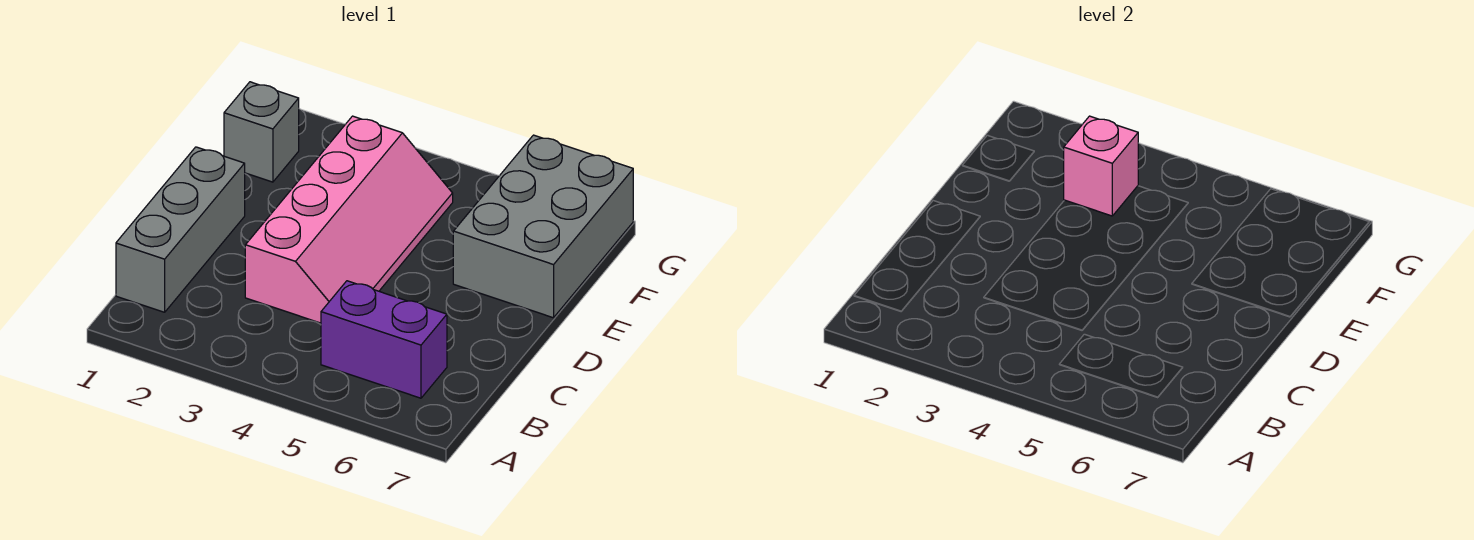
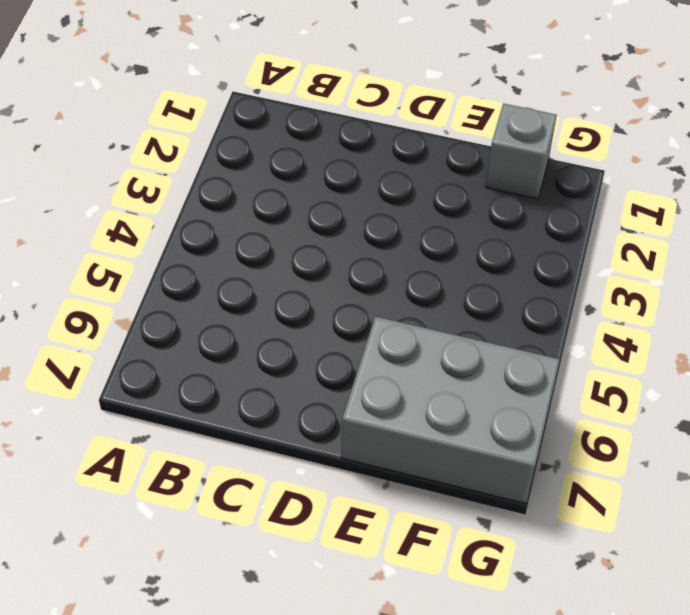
none -> grey 1x3 brick [116,147,245,312]
none -> purple 1x2 brick [321,281,447,398]

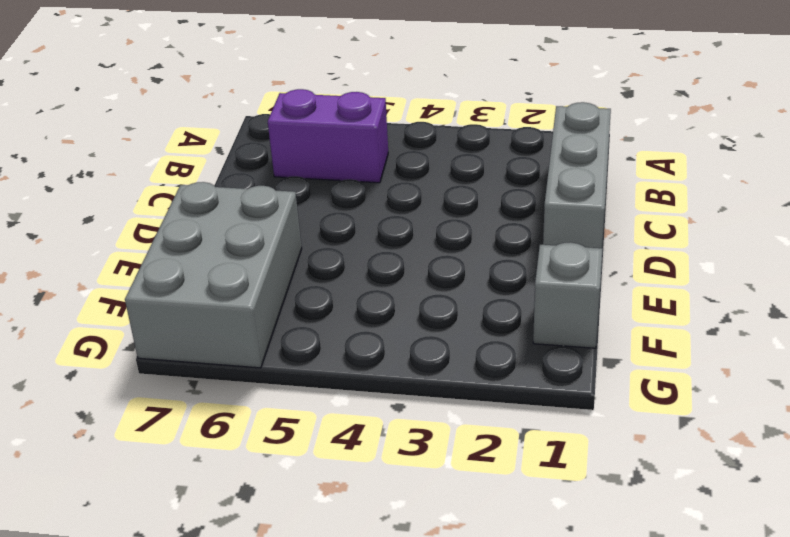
none -> pink 2x4 slope [245,116,453,323]
none -> pink 1x1 brick [1064,116,1138,216]

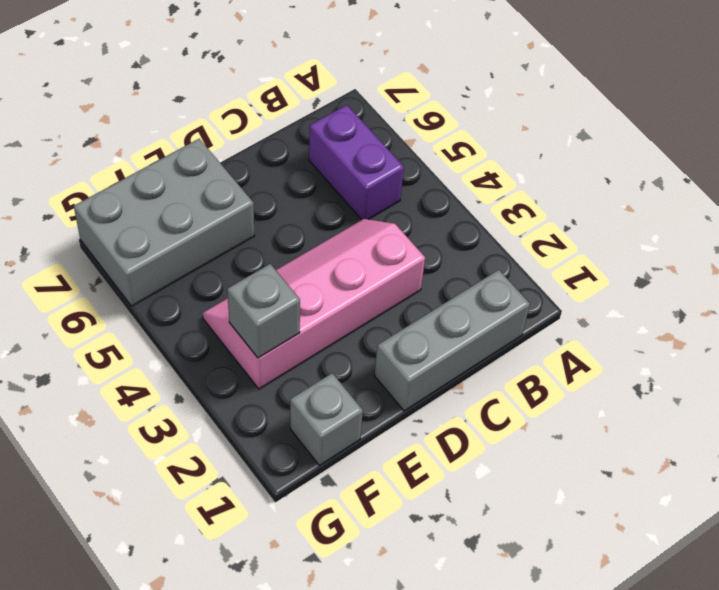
grey 1x1 brick [227,264,300,358] -> pink 1x1 brick [1064,116,1138,216]

